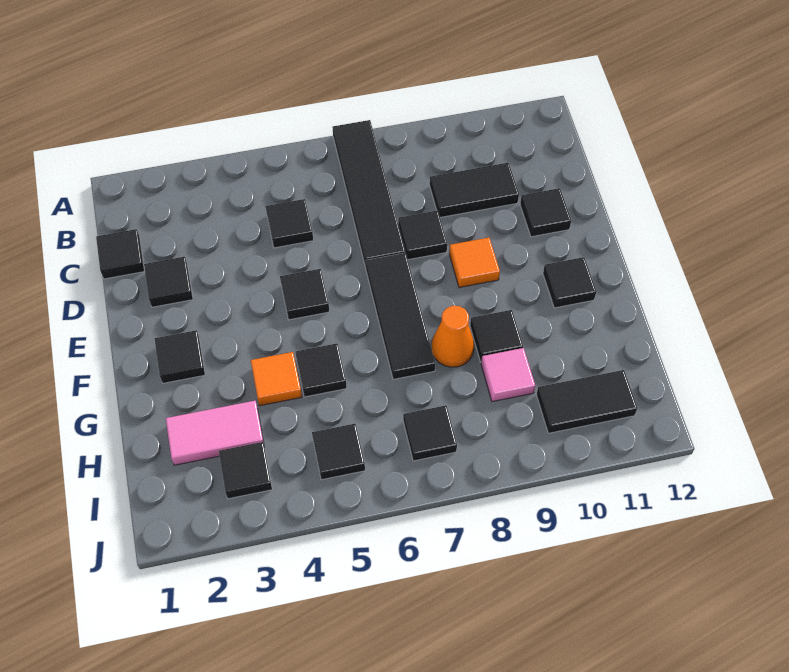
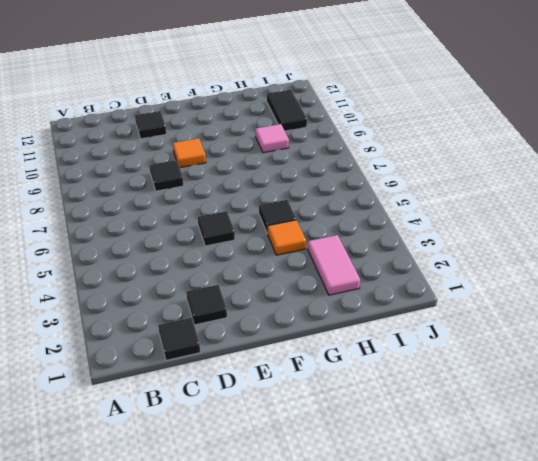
none -> black 1x4 tile [333,120,405,267]
none -> black 1x1 tile [266,199,313,248]
none -> black 1x2 tile [430,163,519,217]

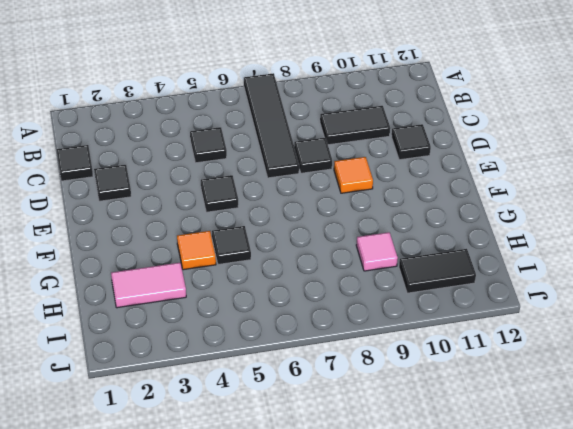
none -> black 1x3 tile [366,253,435,379]
none -> black 1x1 tile [155,330,205,383]
none -> black 1x1 tile [543,257,596,308]

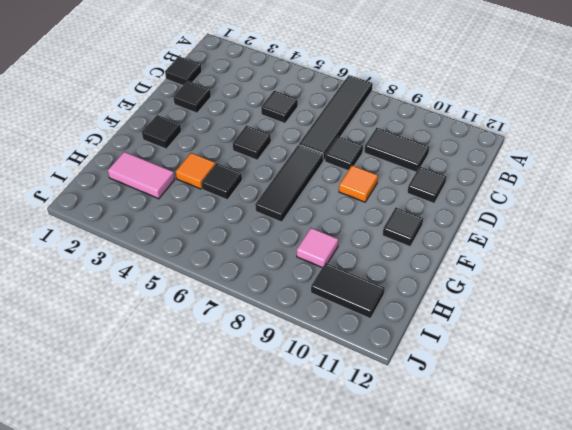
none -> orange 1x1 cone [432,306,474,367]
none -> black 1x1 tile [470,310,523,362]
none -> black 1x1 tile [219,442,272,499]

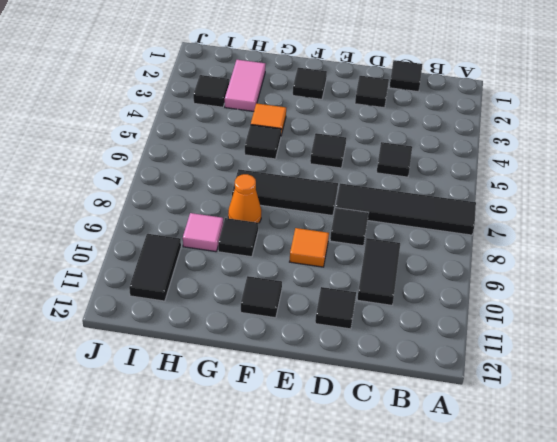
none -> black 1x1 tile [312,424,365,480]
none -> black 1x1 tile [403,405,457,461]

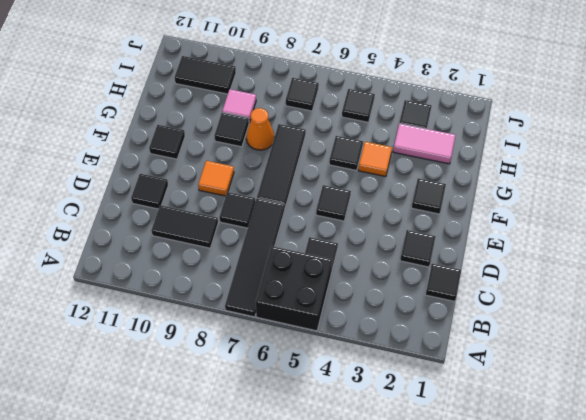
black 2x2 brick [256,246,332,331] -> none

